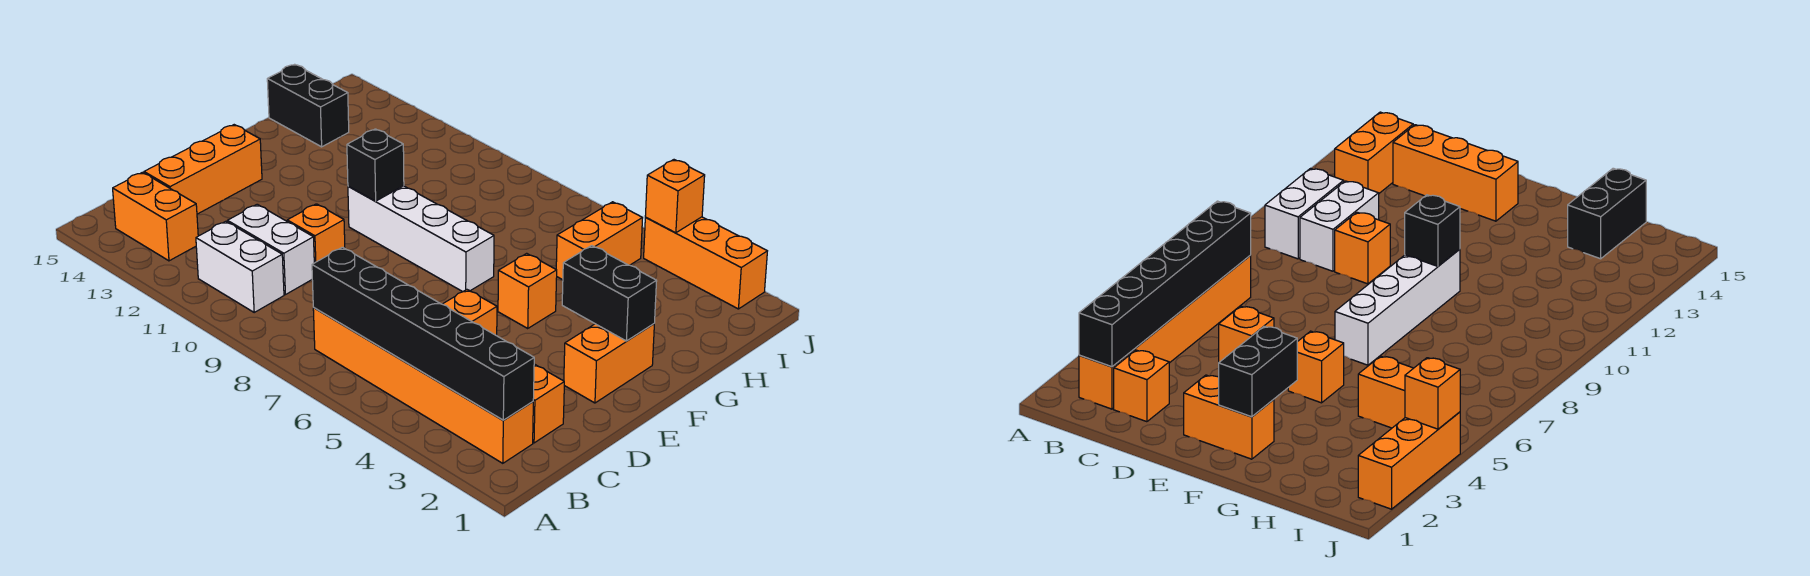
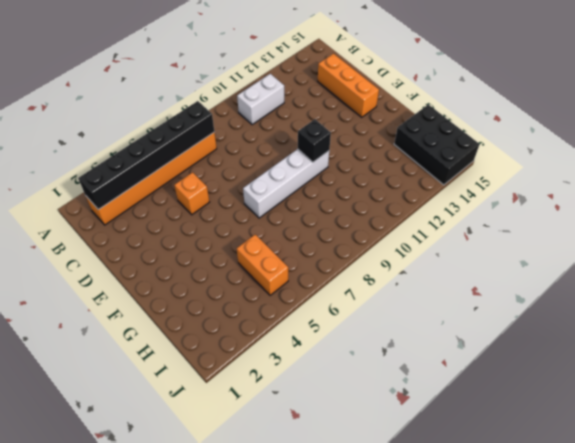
black 2x3 brick [394,104,480,185] -> black 1x2 brick [267,64,349,147]
none -> orange 1x2 brick [113,172,198,261]
none -> orange 1x1 brick [533,364,564,443]
none -> white 1x2 brick [228,204,314,295]

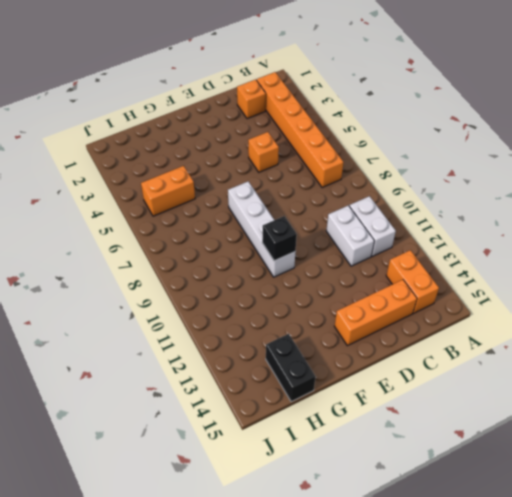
none -> orange 1x1 brick [287,204,345,263]
none -> orange 1x2 brick [564,324,654,403]
none -> orange 1x1 brick [498,253,557,328]

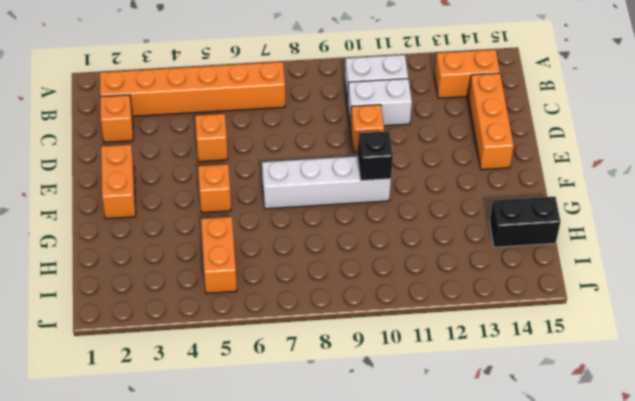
none -> orange 1x3 brick [644,217,767,309]
none -> black 1x6 brick [312,247,534,420]
none -> black 1x2 brick [562,246,657,341]

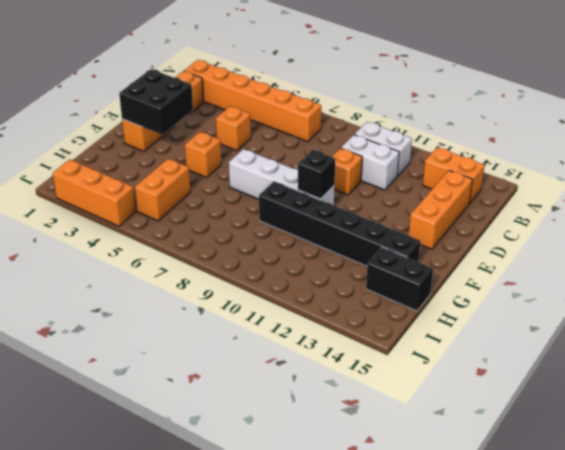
black 2x2 brick [119,69,193,135] -> black 1x2 brick [562,246,657,341]
black 1x6 brick [259,181,421,266] -> black 1x6 brick moved to [312,247,534,420]
none -> orange 1x1 brick [645,160,705,233]

